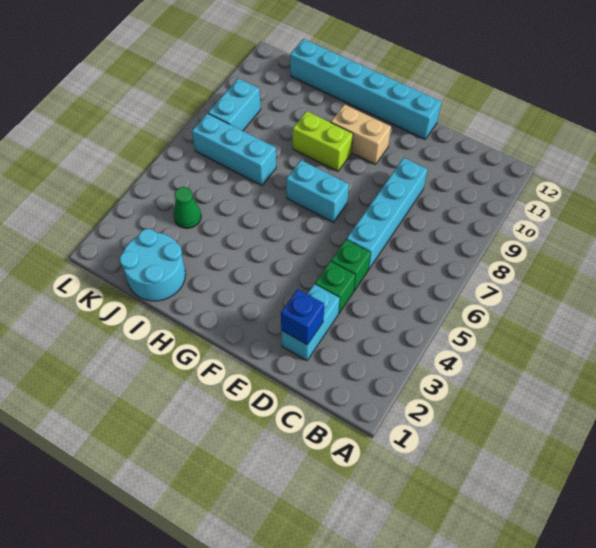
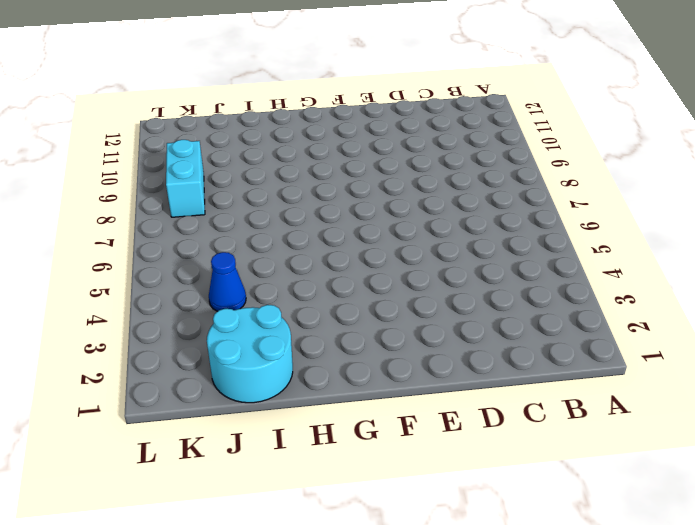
blue 1x1 cone [209,252,246,311] -> green 1x1 cone [174,187,201,228]
none -> cyan 1x2 brick [281,284,340,361]
none -> green 1x1 brick [315,261,355,314]
none -> green 1x1 brick [331,240,371,291]

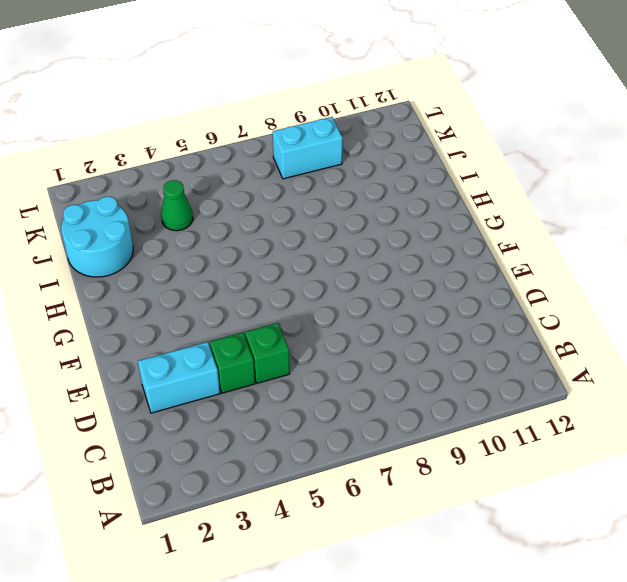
none -> cyan 1x4 brick [346,158,428,269]
none -> cyan 1x6 brick [290,39,441,139]
none -> cyan 1x2 brick [286,160,349,222]

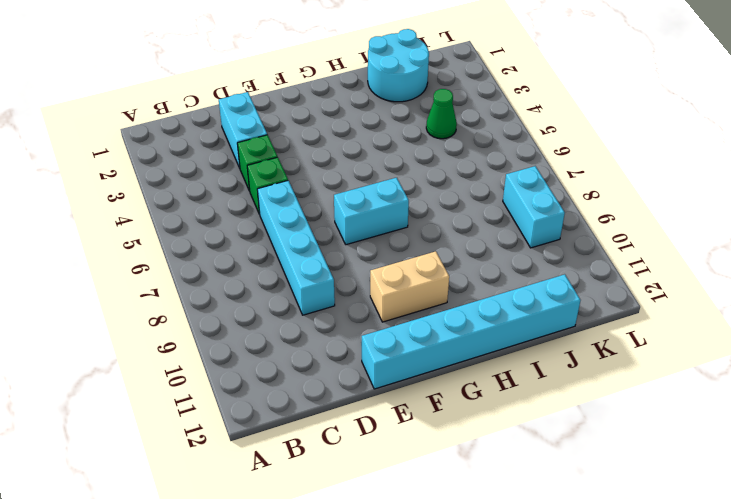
none -> lime 1x2 brick [293,111,353,171]
none -> cyan 1x3 brick [192,113,276,185]
none -> blue 1x1 brick [281,289,324,345]

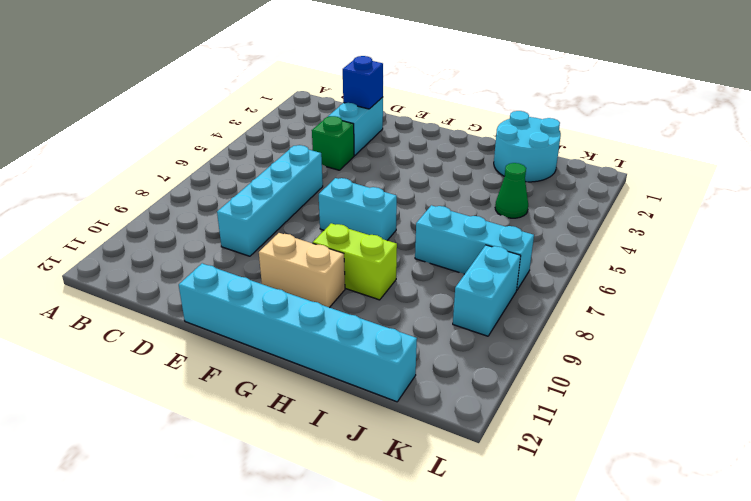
none -> green 1x1 brick [331,240,371,291]

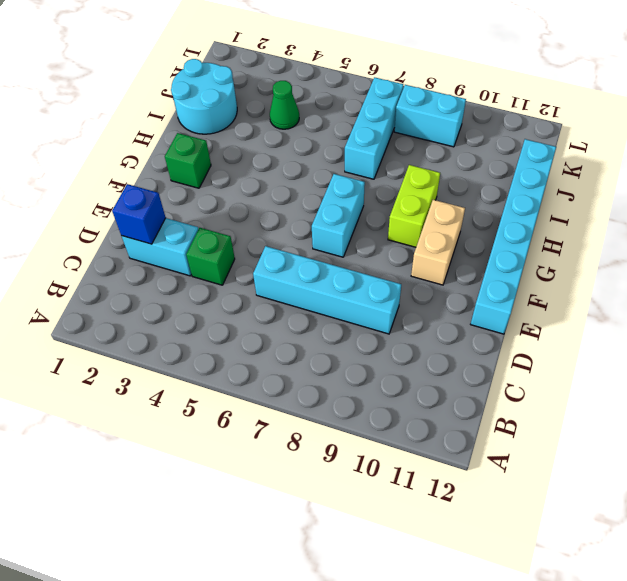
green 1x1 brick [165,133,211,188] -> green 1x1 brick moved to [331,240,371,291]

